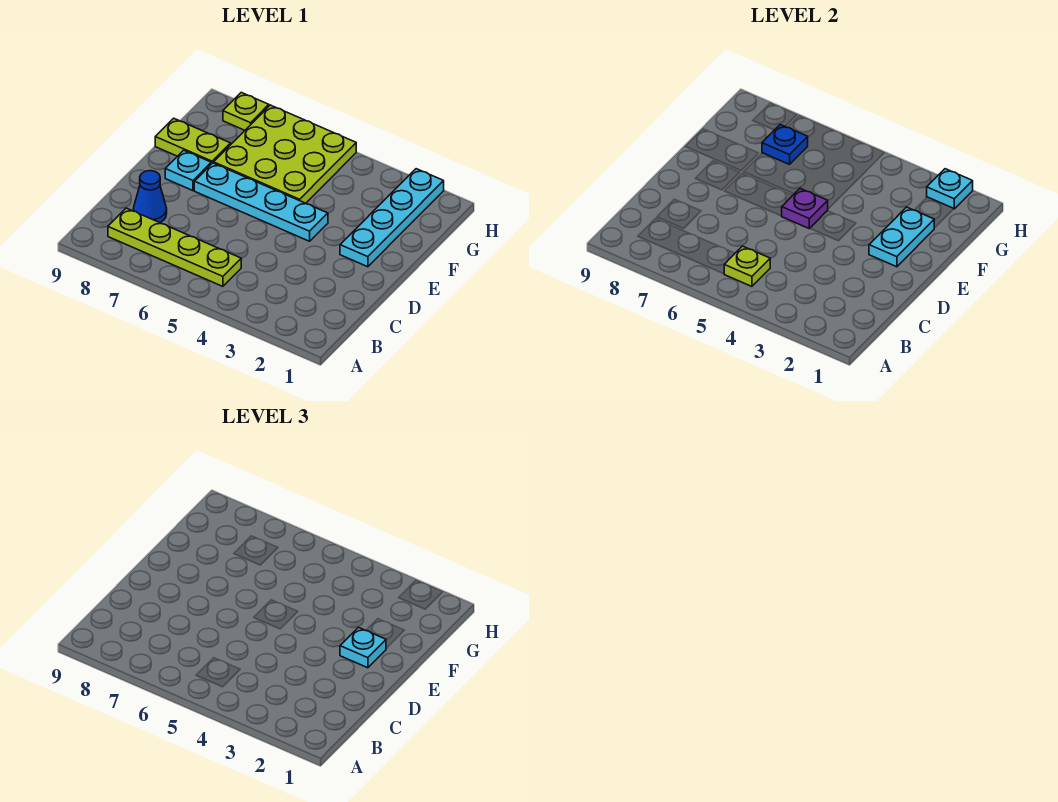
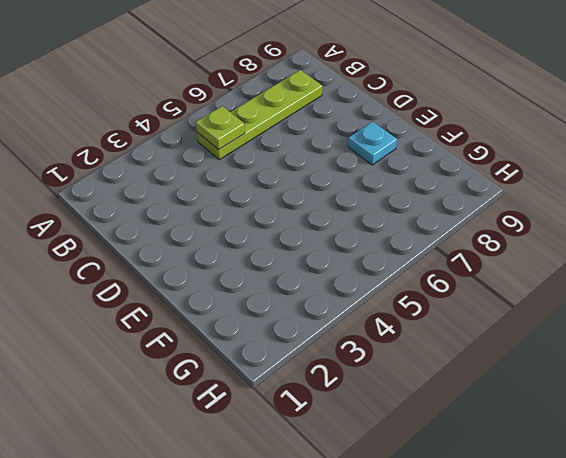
none -> blue 1x1 cone [133,171,167,223]
none -> cyan 1x4 plate [340,169,444,267]
none -> cyan 1x4 plate [194,163,328,241]

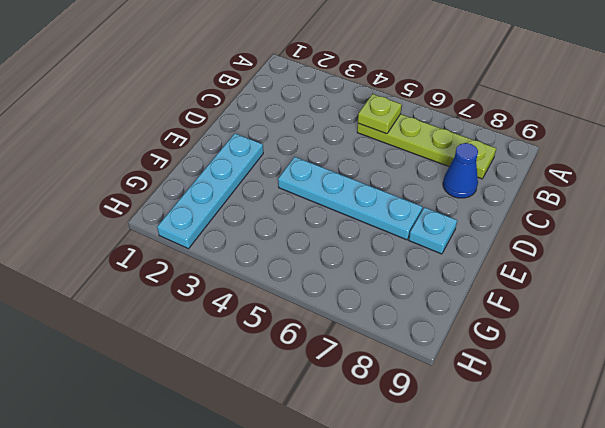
none -> lime 3x3 plate [214,105,356,203]
none -> lime 1x2 plate [155,118,231,164]
none -> lime 1x1 plate [223,93,269,130]

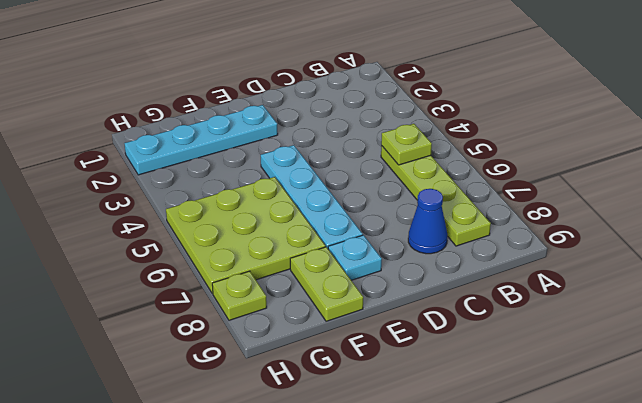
none -> cyan 1x2 plate [869,207,934,267]
none -> purple 1x1 plate [782,188,828,229]
none -> blue 1x1 plate [762,125,808,164]

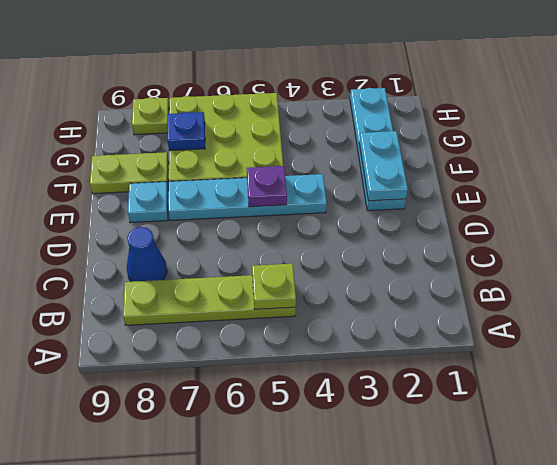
none -> cyan 1x1 plate [927,169,973,209]
none -> cyan 1x1 plate [340,628,386,668]

